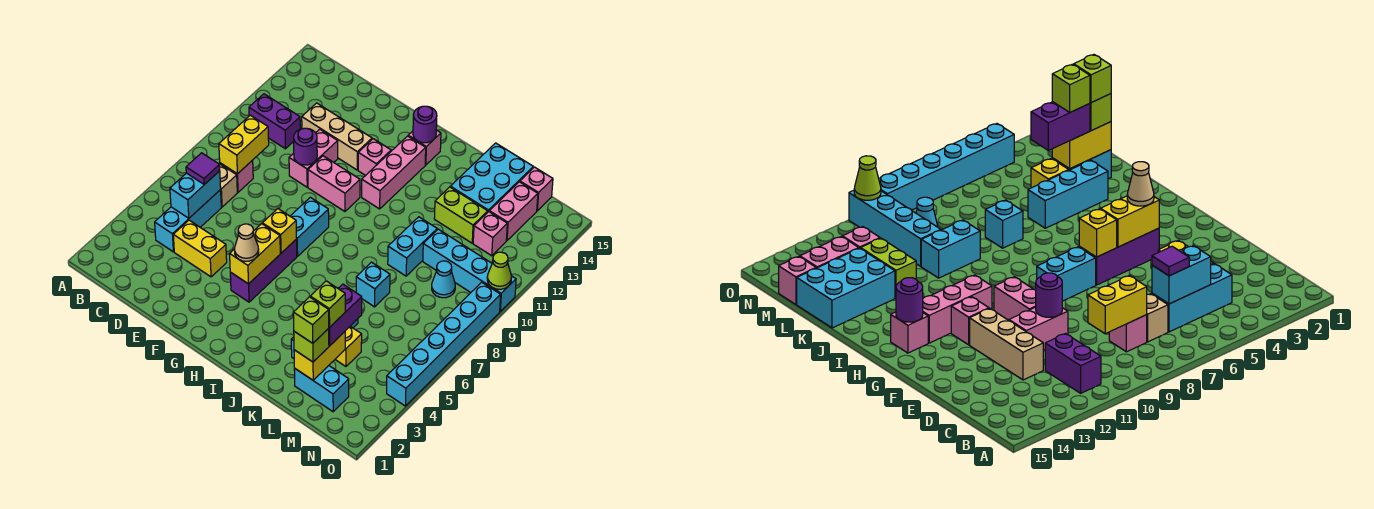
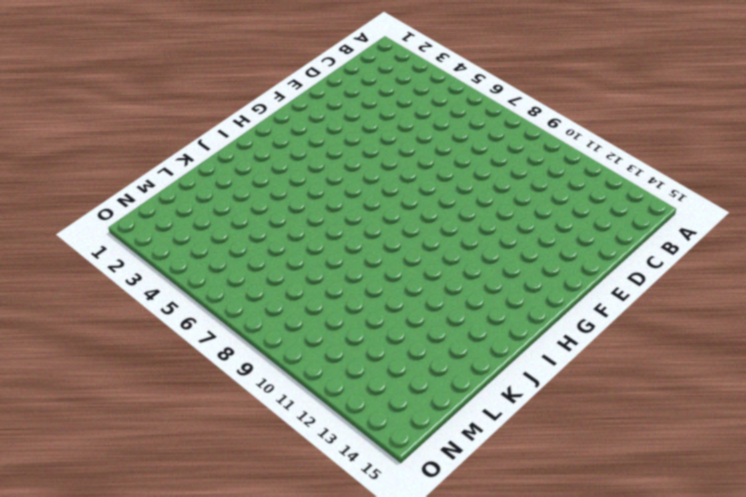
none -> purple 1x2 brick [249,94,300,149]
none -> cyan 1x3 brick [155,190,221,252]
none -> tan 1x1 brick [219,164,237,207]
none -> pink 1x1 brick [220,160,253,192]

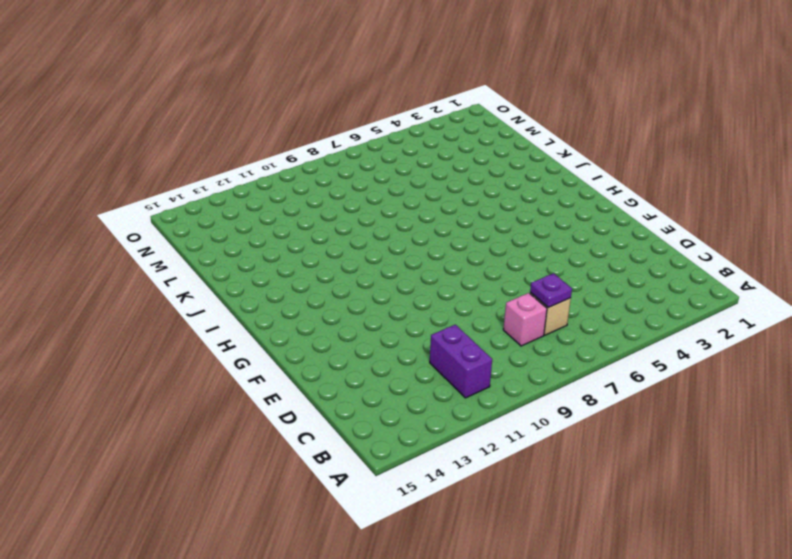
purple 1x1 plate [530,273,572,308] -> none
none -> cyan 1x3 brick [155,190,221,252]
none -> yellow 1x2 brick [173,220,227,277]
none -> tan 1x3 brick [302,103,372,170]
none -> pink 1x2 brick [289,129,338,187]

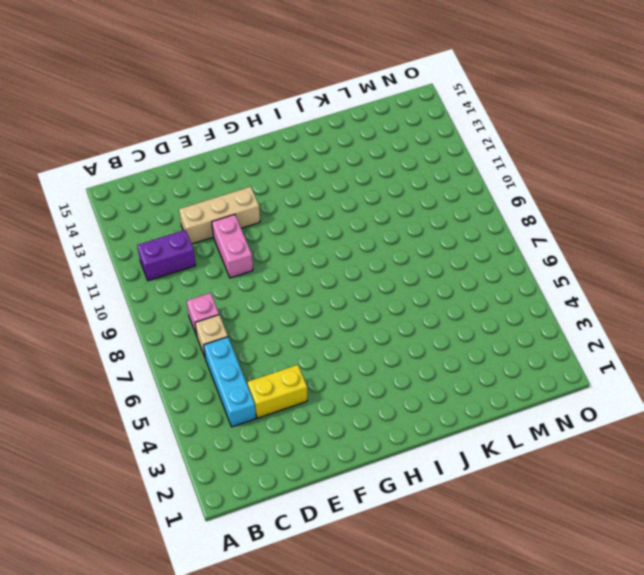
none -> pink 1x2 brick [308,156,360,211]
none -> purple 1x3 brick [230,239,297,302]
none -> cyan 1x2 brick [290,197,329,256]
none -> pink 1x1 brick [358,139,391,176]

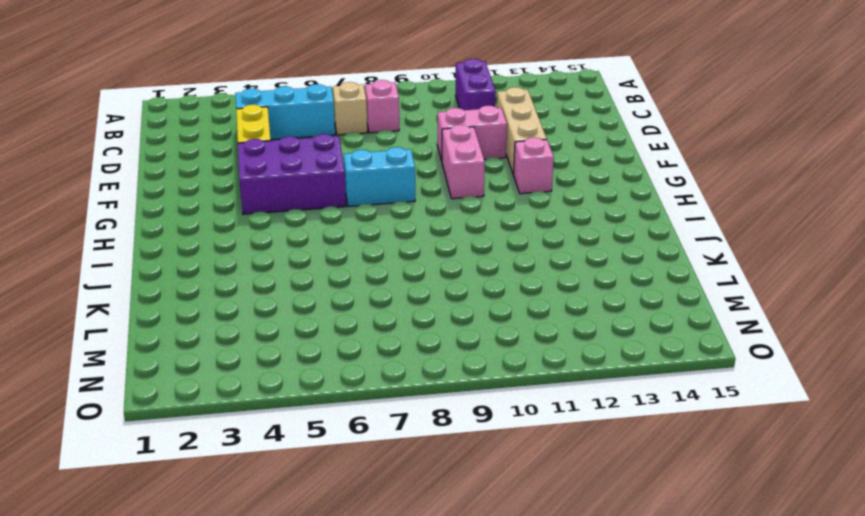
purple 2x3 brick [238,134,346,214] -> purple 1x3 brick [230,239,297,302]
none -> pink 1x3 brick [362,136,426,209]
none -> pink 1x1 brick [408,130,441,165]
none -> cyan 1x3 brick [1028,160,1108,228]
none -> cyan 1x1 brick [356,262,390,307]

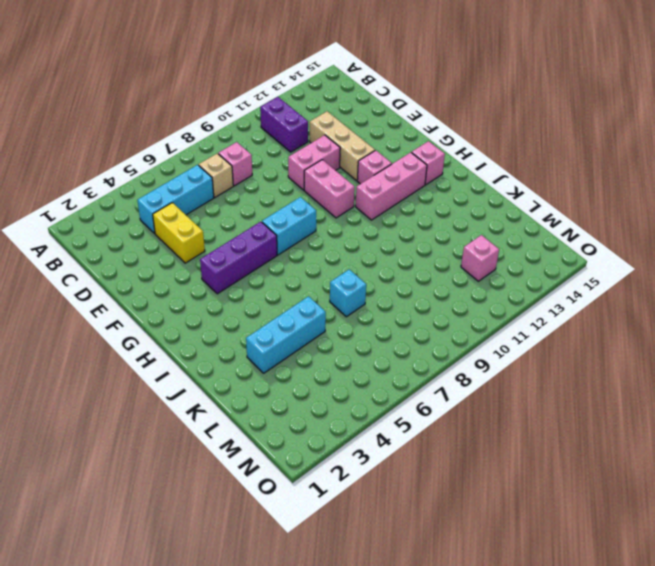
none -> cyan 1x2 brick [388,217,437,276]
none -> lime 1x2 brick [434,187,488,243]
none -> cyan 2x3 brick [450,143,533,212]
none -> cyan 1x2 brick [294,366,349,412]

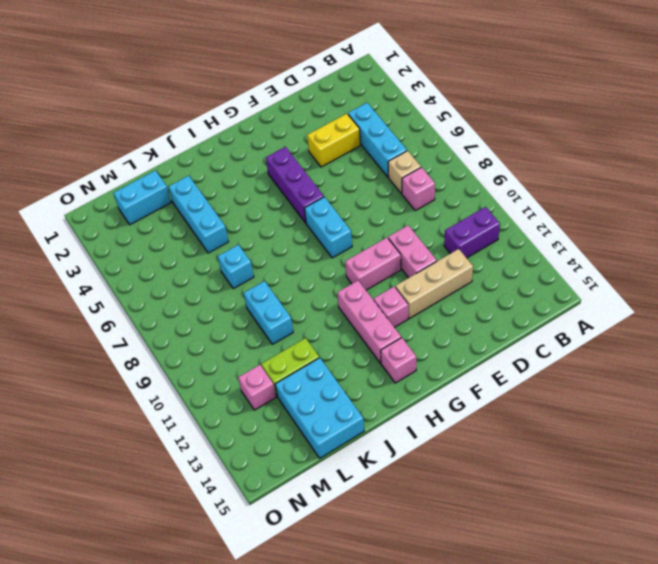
none -> yellow 1x1 brick [335,326,362,366]
none -> cyan 1x4 brick [423,229,516,311]
none -> cyan 1x1 cone [432,261,455,298]
none -> pink 1x2 brick [489,182,538,241]

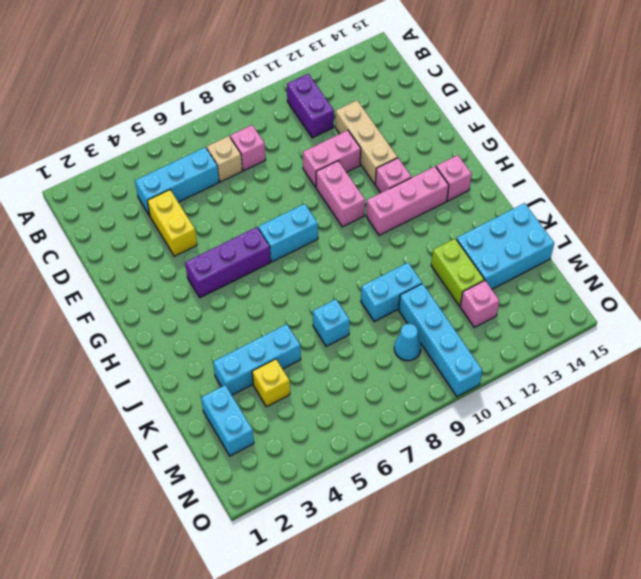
none -> pink 1x2 brick [489,182,538,241]
none -> pink 1x1 brick [520,167,553,211]
none -> cyan 1x6 brick [387,282,501,406]
none -> cyan 1x2 brick [170,171,221,218]

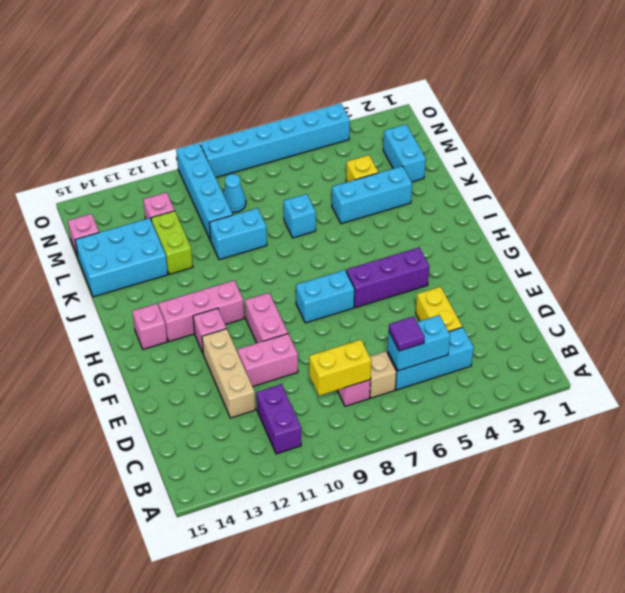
none -> pink 1x2 brick [489,182,538,241]
none -> purple 1x1 round brick [294,128,317,165]
none -> yellow 1x2 brick [230,224,280,284]
none -> yellow 1x1 brick [262,209,297,253]

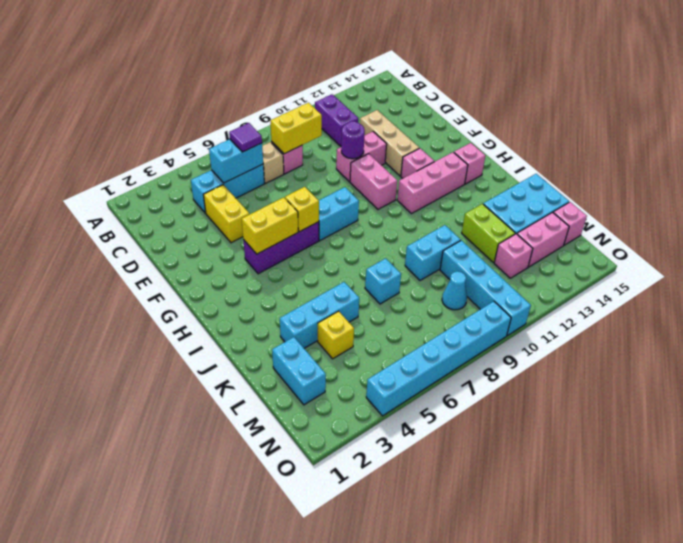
none -> purple 1x1 round brick [413,106,437,143]
none -> yellow 1x2 brick [294,332,345,380]
none -> lime 1x1 cone [487,252,511,289]
none -> tan 1x1 cone [234,224,259,261]

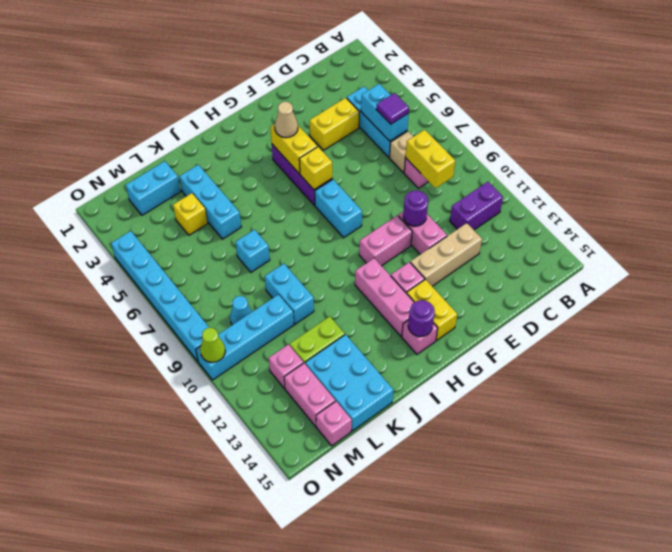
yellow 1x2 brick [407,279,457,340] -> yellow 1x2 brick moved to [294,332,345,380]
none -> lime 1x1 brick [294,329,329,362]
none -> purple 1x2 brick [328,284,362,346]
none -> lime 1x1 brick [293,297,329,343]
none -> lime 1x1 brick [310,281,345,327]

